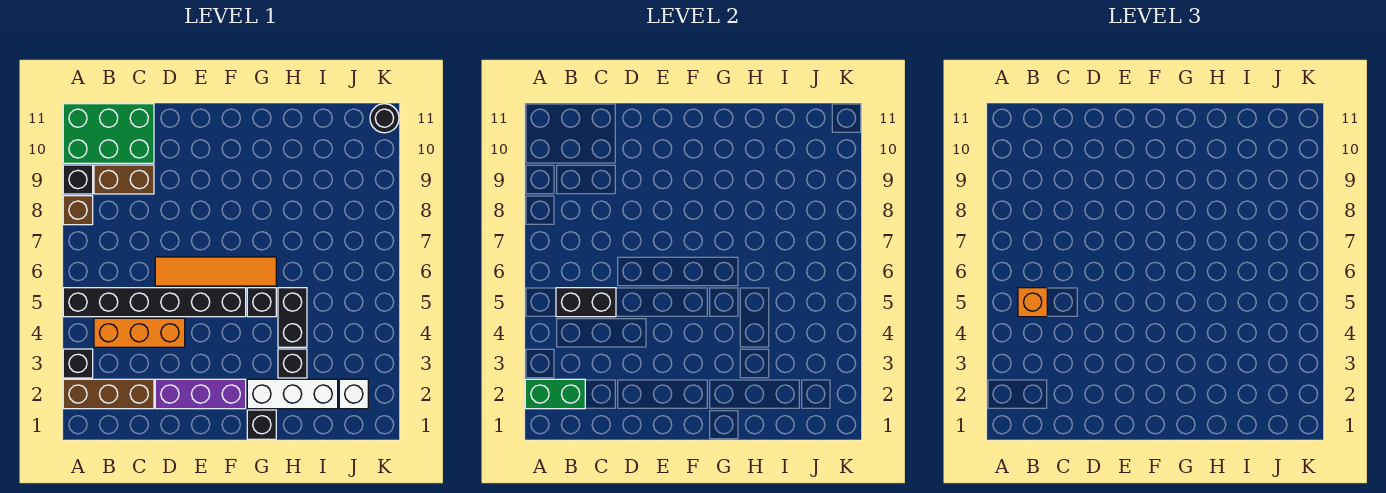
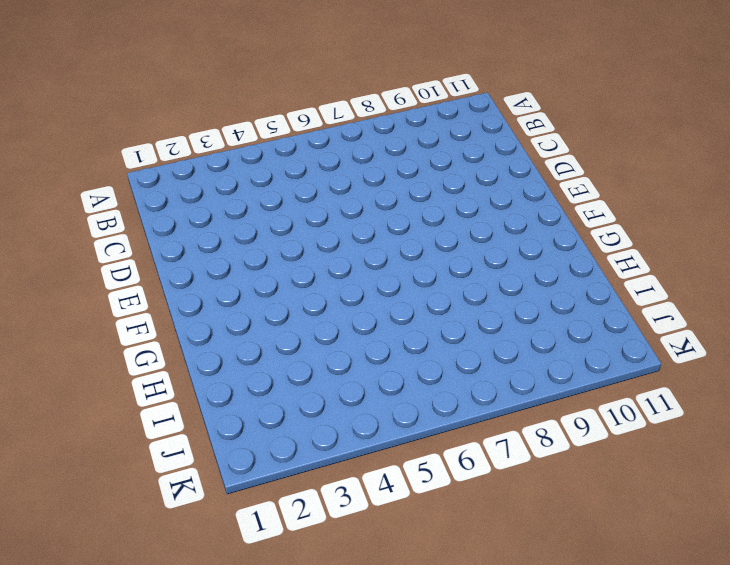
none -> brown 1x3 brick [63,379,154,409]
none -> black 1x1 brick [63,349,93,378]
none -> black 1x6 brick [63,288,246,317]

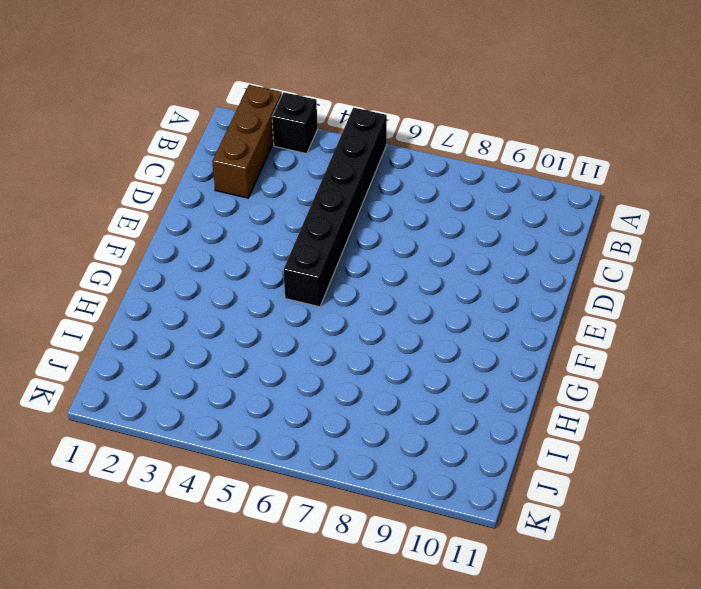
none -> brown 1x1 brick [63,196,93,225]
none -> black 1x1 brick [63,165,93,194]
none -> green 2x3 brick [63,104,154,163]

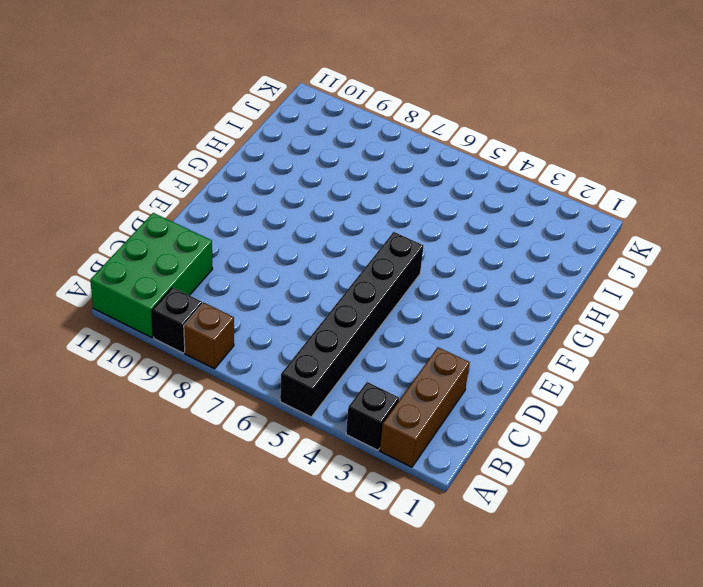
none -> orange 1x3 brick [94,318,185,347]
none -> brown 1x2 brick [94,165,154,194]
none -> purple 1x3 brick [155,379,246,409]

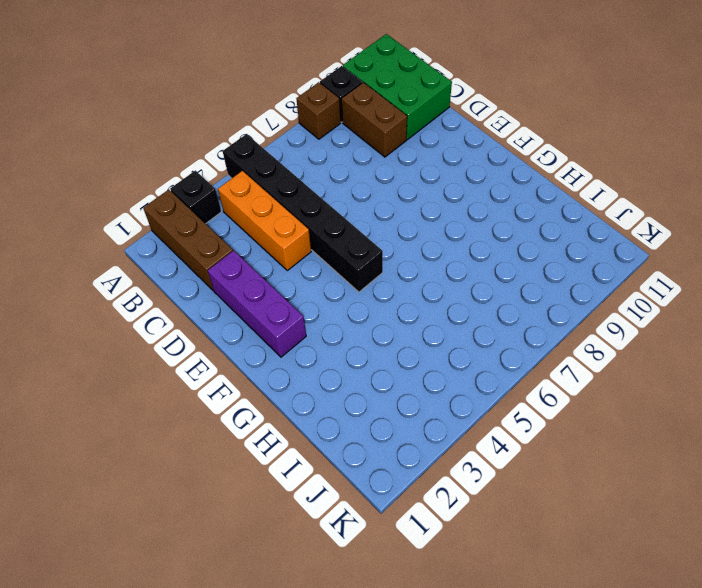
none -> orange 1x4 tile [155,257,276,286]
none -> black 1x1 brick [247,410,276,439]
none -> white 1x3 brick [247,379,338,409]

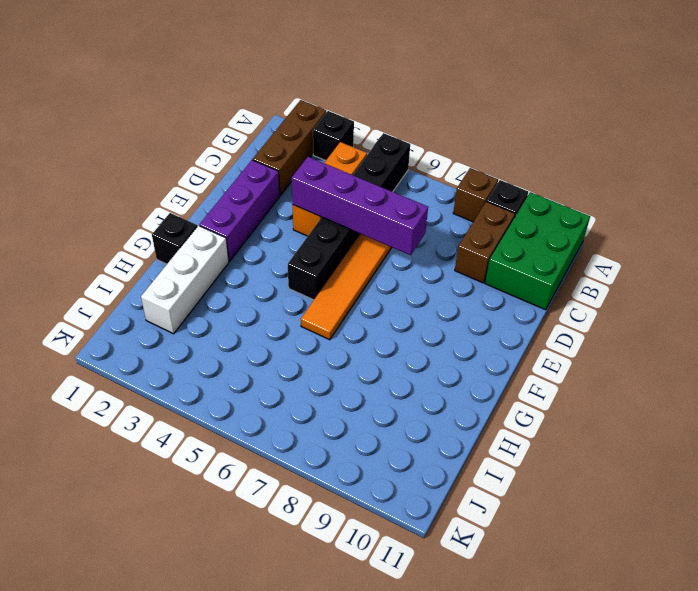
purple 1x4 brick [292,157,428,255] -> none
none -> black 1x1 brick [247,288,276,317]
none -> black 1x1 brick [278,349,307,378]
none -> black 1x2 brick [278,288,307,347]

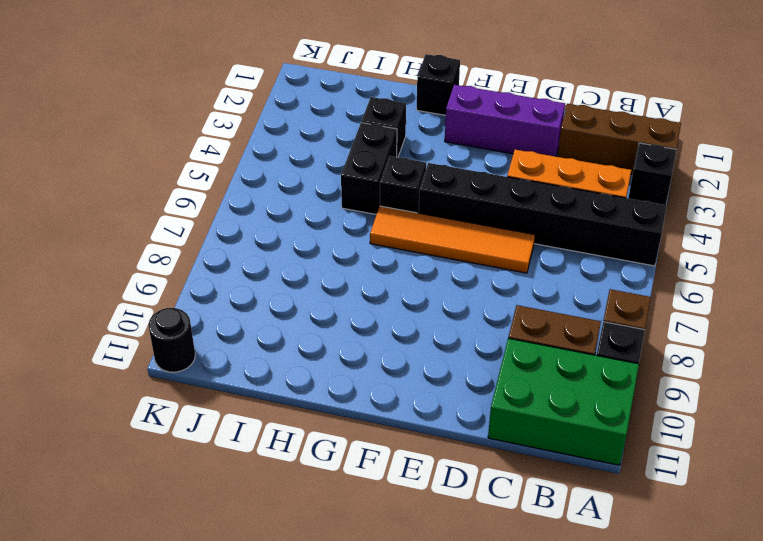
none -> white 1x3 brick [247,379,338,409]
none -> white 1x1 brick [339,379,368,409]
none -> green 1x2 brick [525,379,585,409]

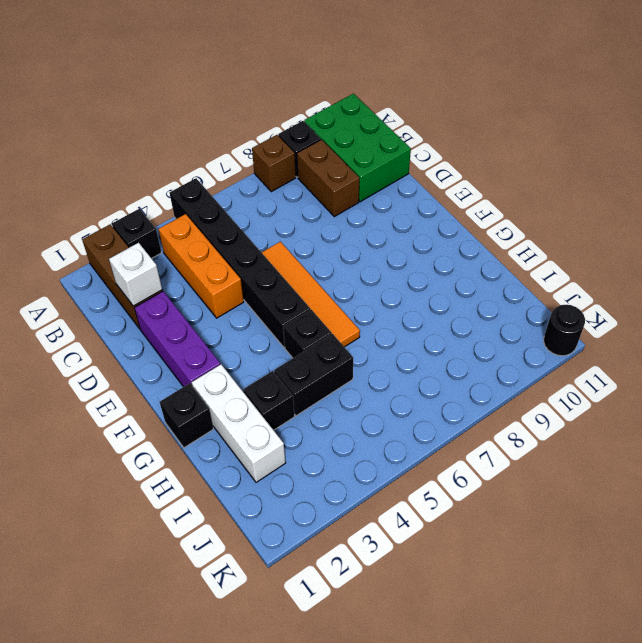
white 1x1 brick [109,243,162,306] -> white 1x1 brick moved to [339,379,368,409]
none -> green 1x2 brick [525,379,585,409]
none -> black 1x2 brick [556,288,616,317]
none -> orange 1x1 brick [1018,288,1047,317]

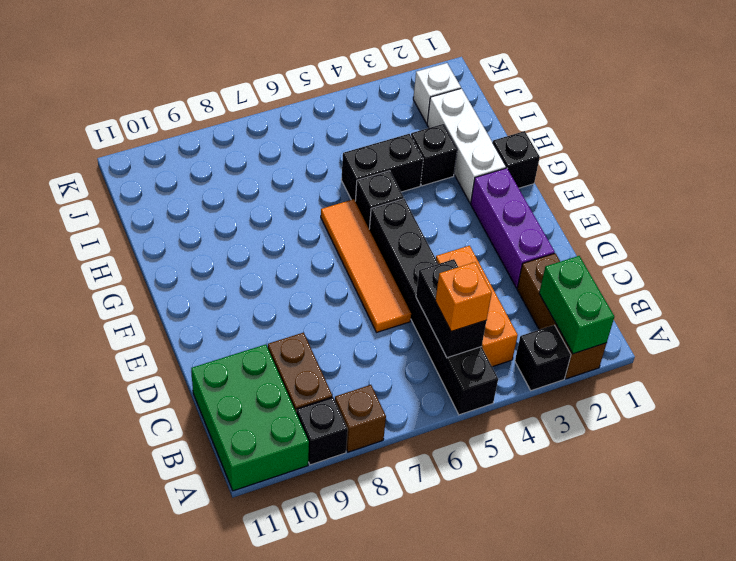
none -> black 1x1 round brick [370,104,399,133]

